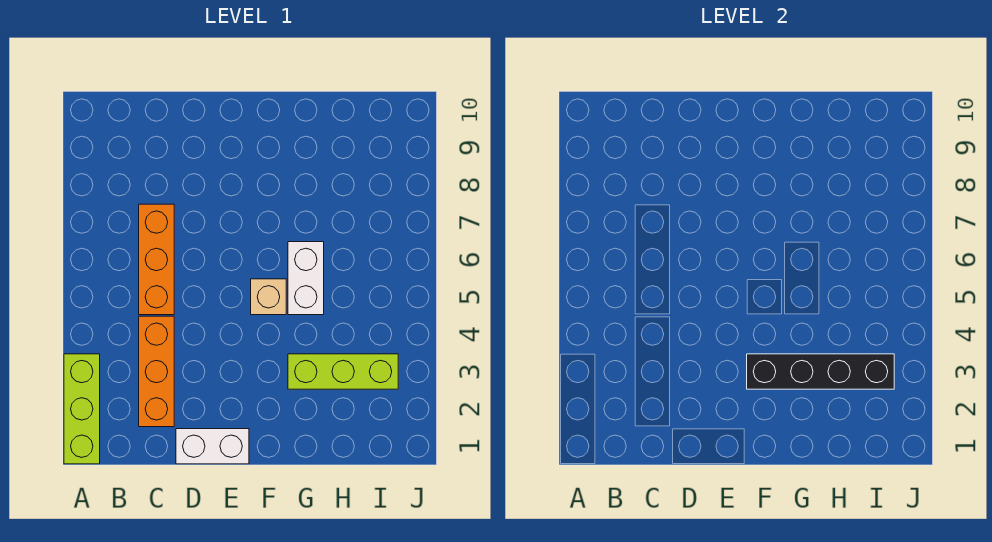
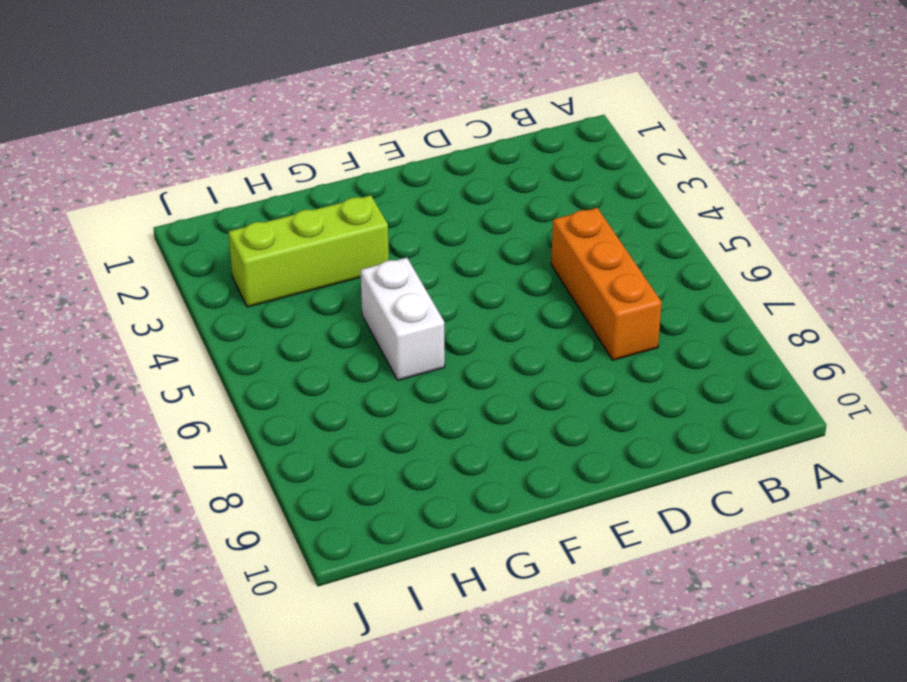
none -> lime 1x3 brick [64,354,100,464]
none -> orange 1x3 brick [139,316,174,427]

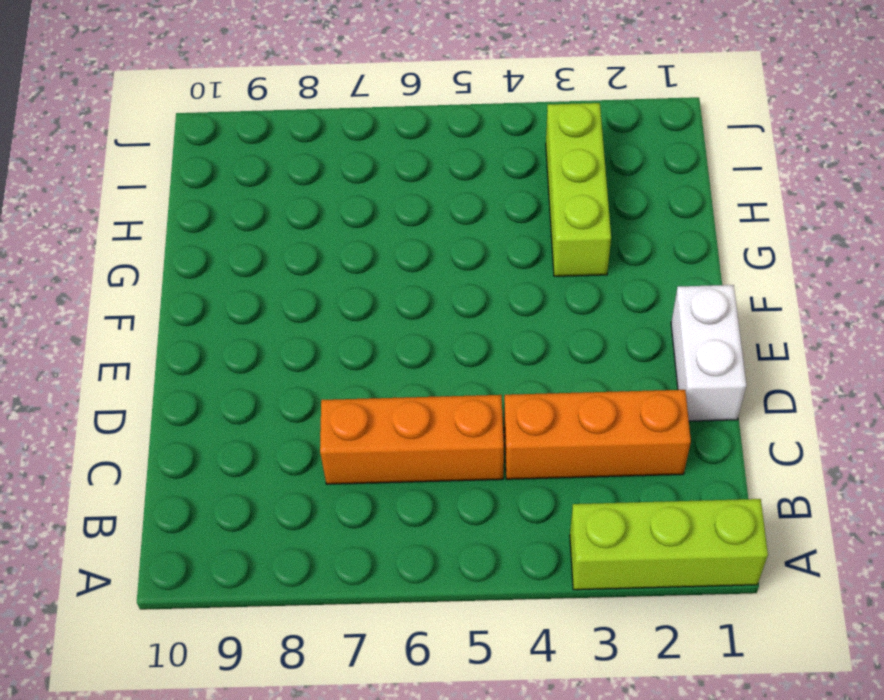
none -> tan 1x1 brick [251,279,286,315]
none -> white 1x2 brick [288,242,324,315]

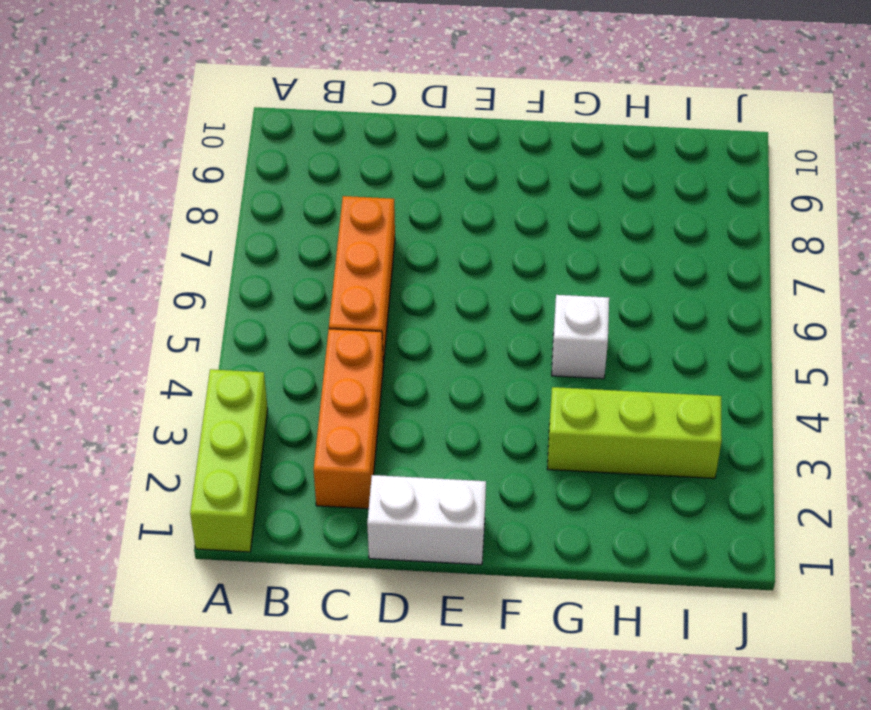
white 1x1 brick [552,295,609,379] -> white 1x2 brick [288,242,324,315]
none -> tan 1x1 brick [251,279,286,315]
none -> black 1x4 brick [747,354,894,389]

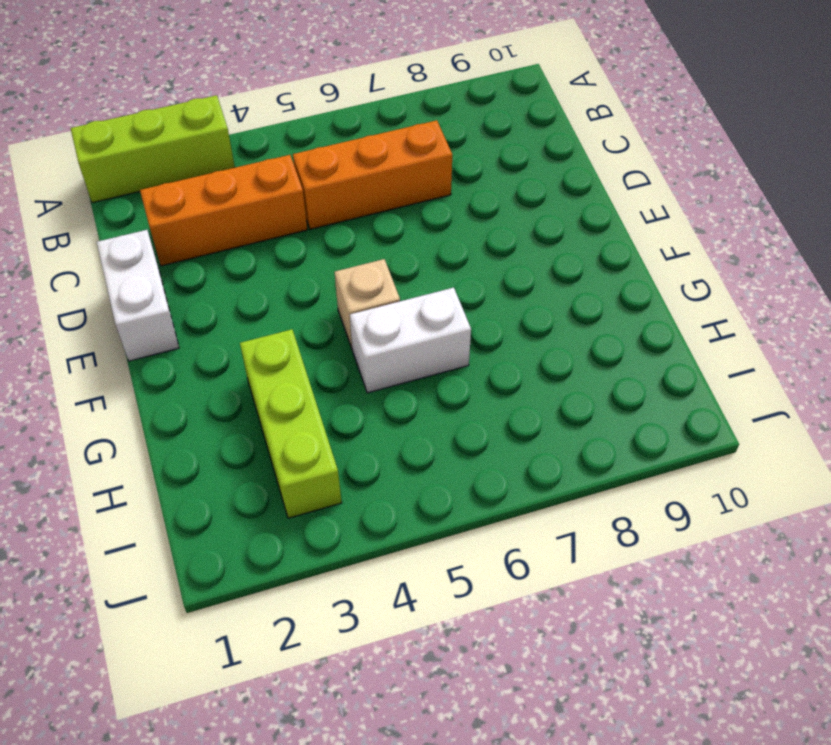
none -> black 1x4 brick [747,354,894,389]

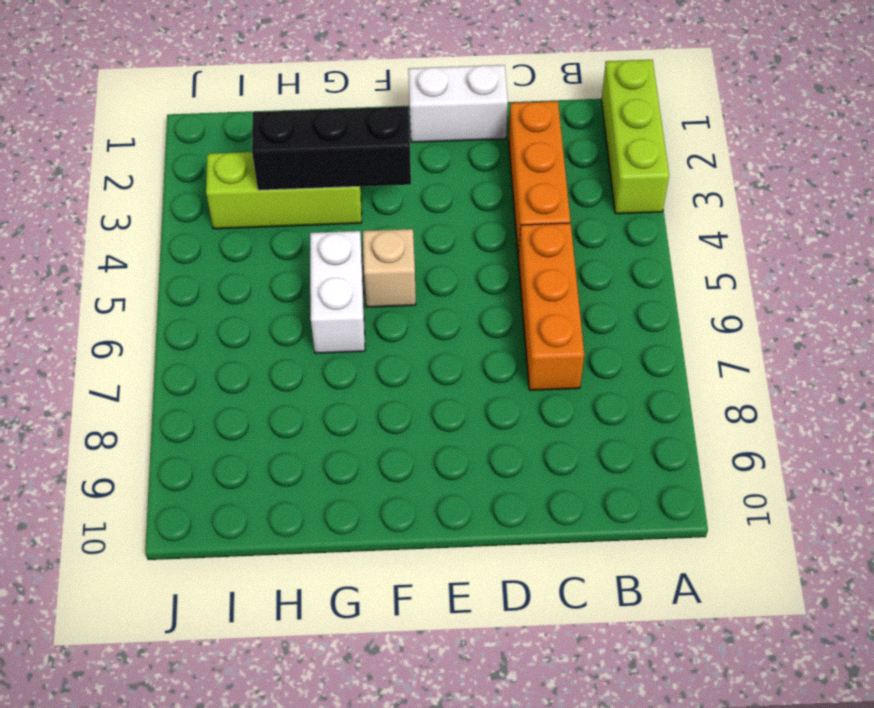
black 1x3 brick [252,106,411,190] -> black 1x4 brick [747,354,894,389]

